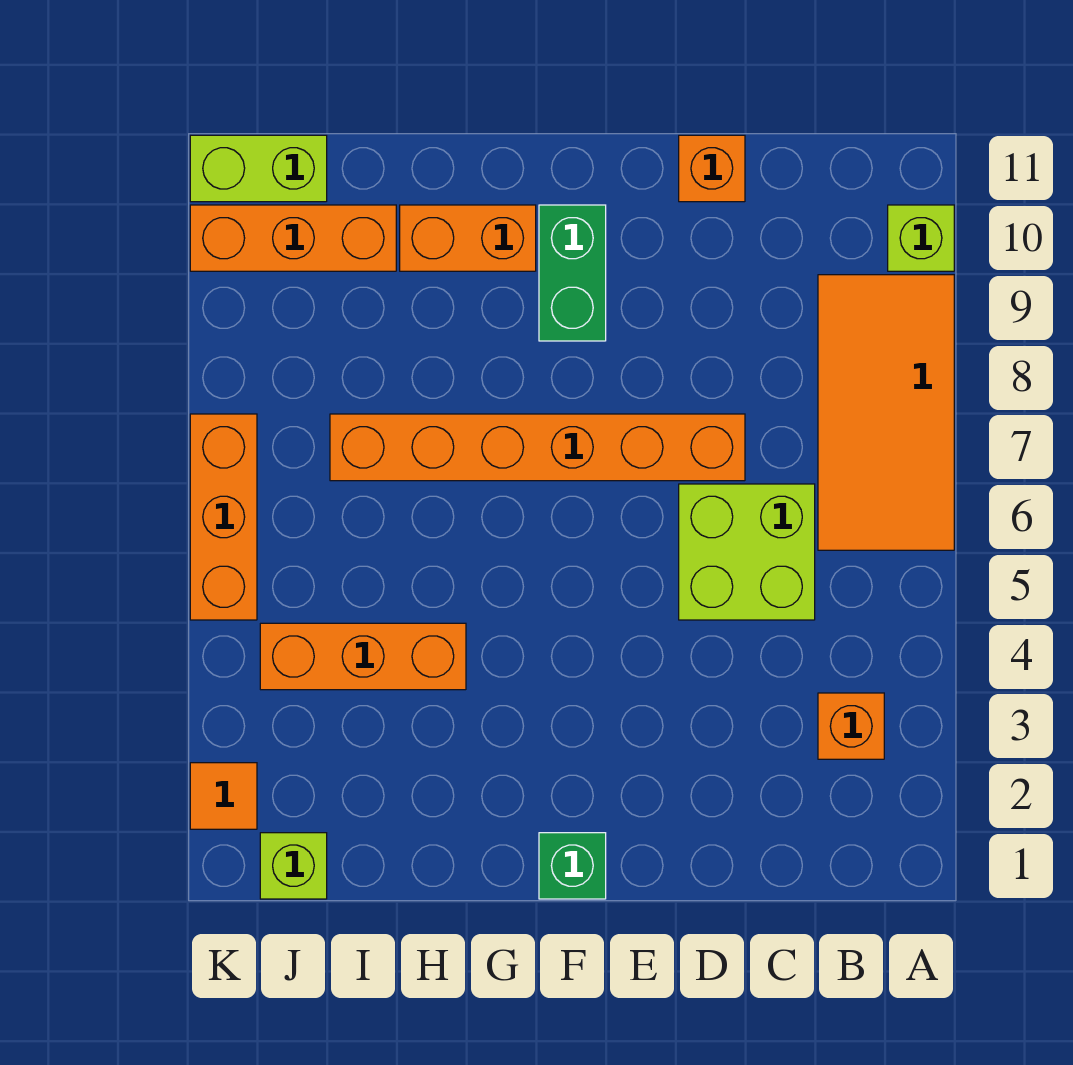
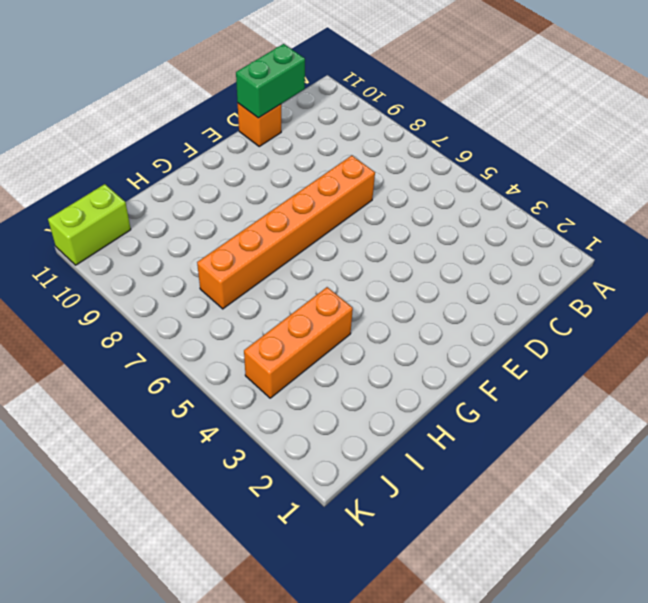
green 1x2 brick [236,44,305,118] -> green 1x2 brick turned to [539,205,606,341]
none -> orange 2x4 tile [818,275,954,550]
none -> lime 1x1 brick [888,205,954,271]
none -> orange 1x1 brick [818,693,884,759]

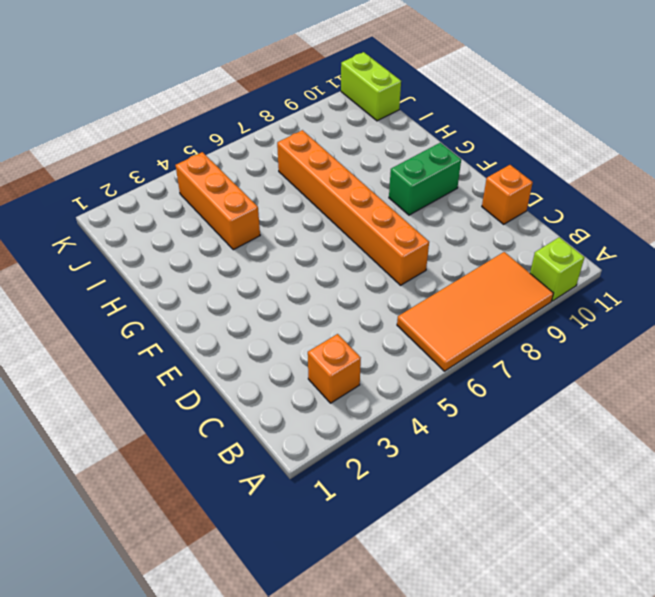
none -> lime 2x2 brick [679,484,815,620]
none -> green 1x1 brick [539,833,606,899]
none -> orange 1x2 brick [400,205,536,271]

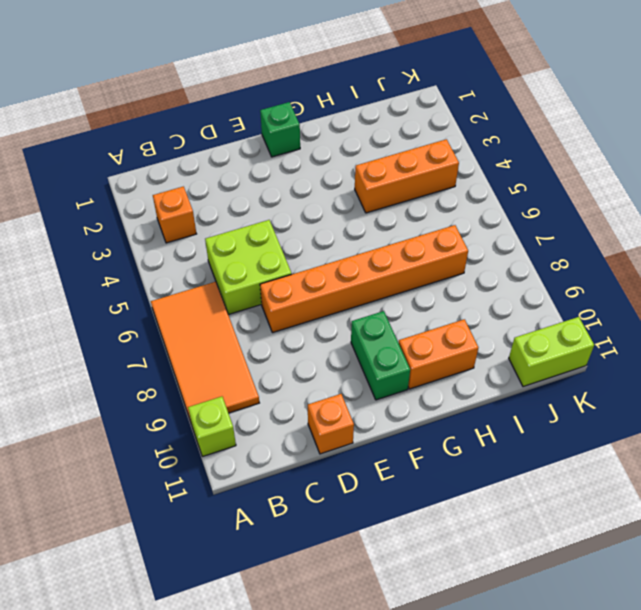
none -> orange 1x3 brick [190,205,396,271]
none -> lime 1x1 brick [260,833,327,899]
none -> orange 1x1 tile [190,763,257,829]

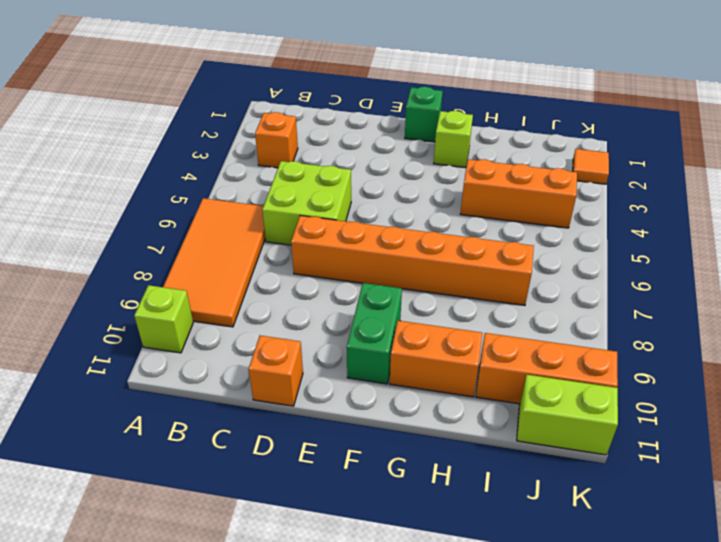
lime 1x1 brick [434,111,473,168] -> lime 1x1 brick moved to [260,833,327,899]
none -> orange 1x3 brick [190,414,257,620]

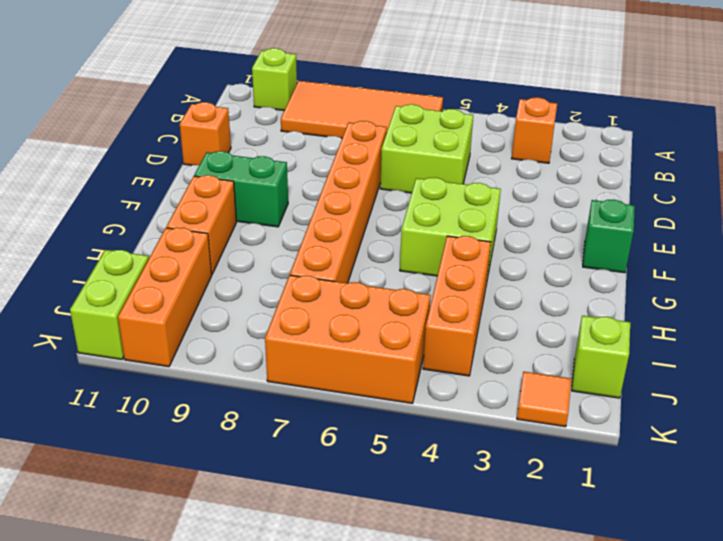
lime 2x2 brick [400,177,501,278] -> none
orange 2x3 brick [265,275,431,403] -> orange 1x3 brick [190,414,257,620]

